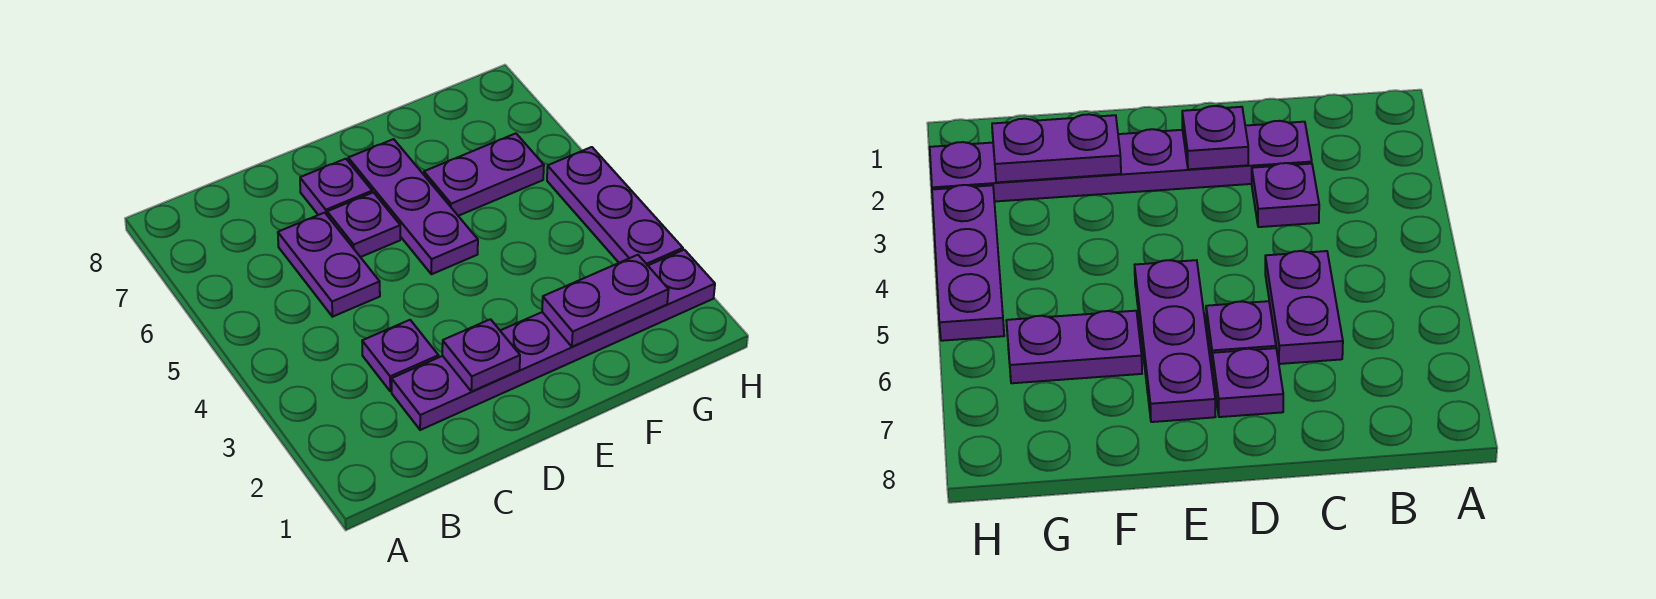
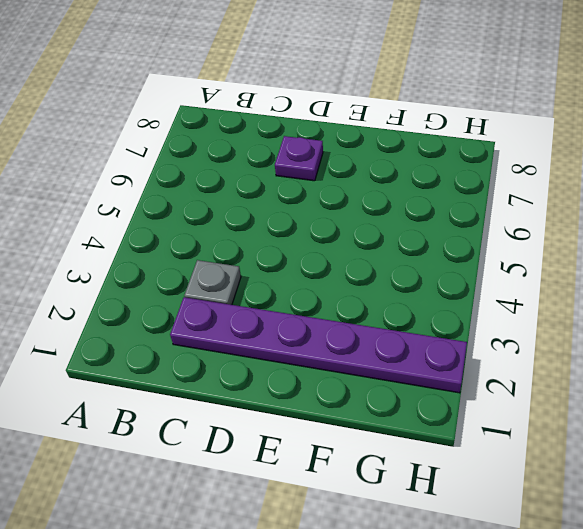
grey 1x1 plate [184,260,241,305] -> purple 1x1 plate [362,320,439,391]
none -> purple 1x2 plate [278,213,380,317]
none -> purple 1x1 plate [327,192,400,257]

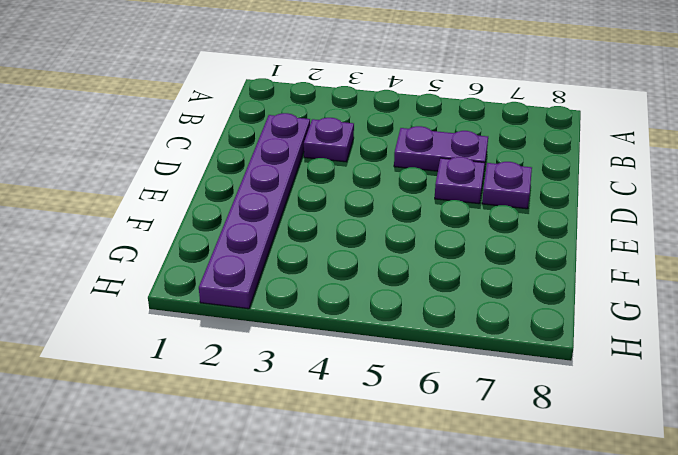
none -> purple 1x3 plate [348,139,478,274]
none -> purple 1x2 plate [424,133,544,216]

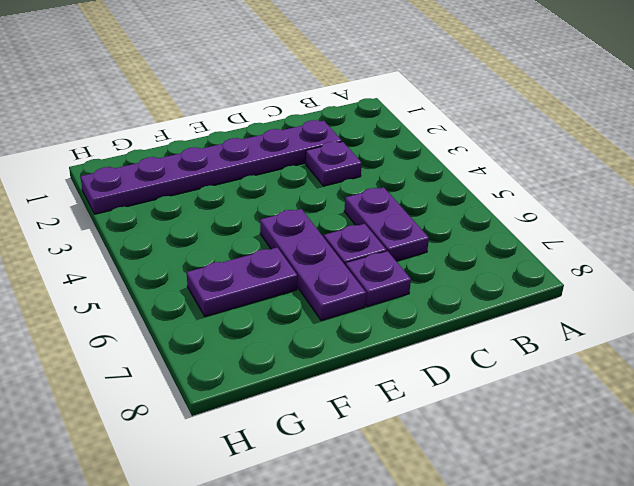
none -> purple 1x3 plate [547,147,683,265]
none -> purple 1x1 plate [442,319,520,392]

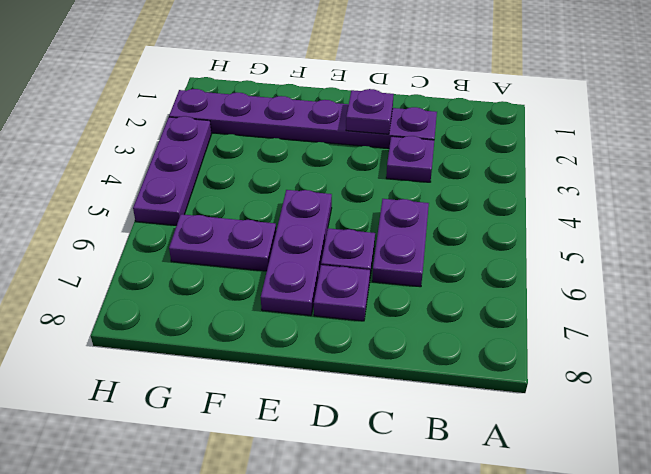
none -> purple 1x2 plate [542,255,669,347]

